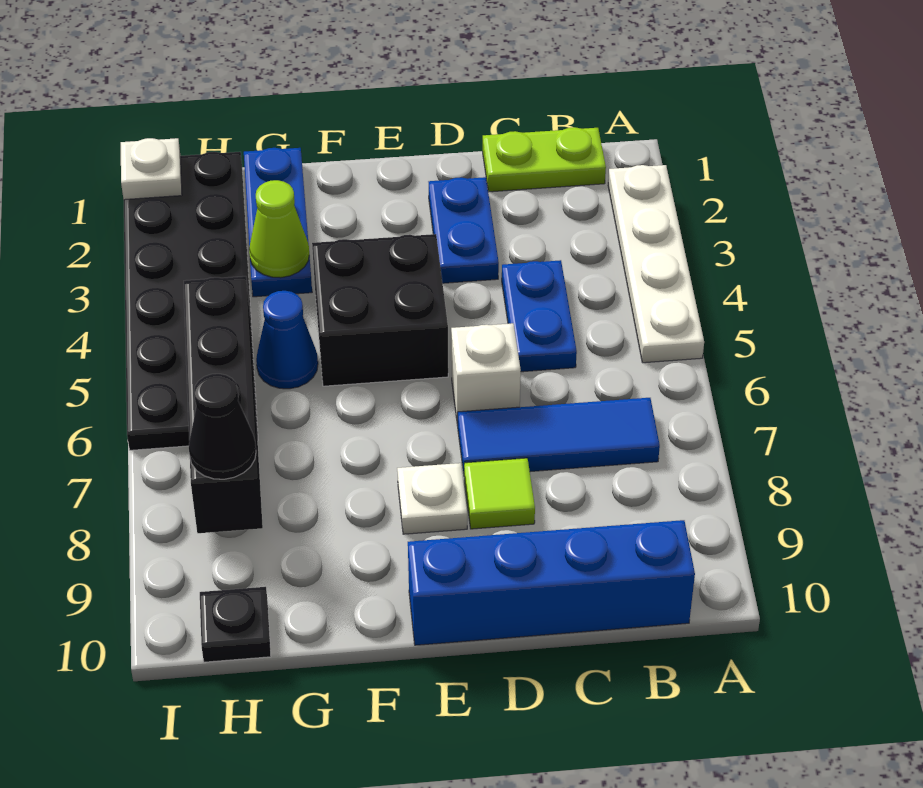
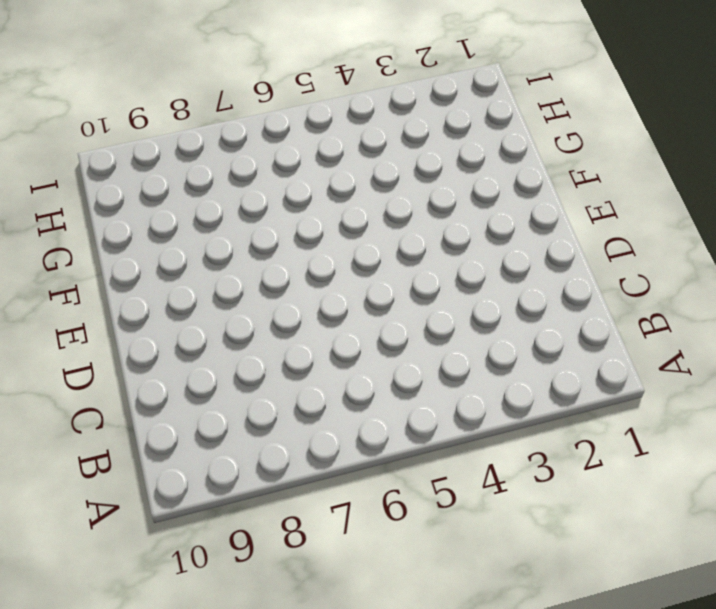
none -> white 1x4 plate [608,165,704,363]
none -> lime 1x2 plate [483,127,606,192]
none -> blue 1x3 tile [458,398,660,474]

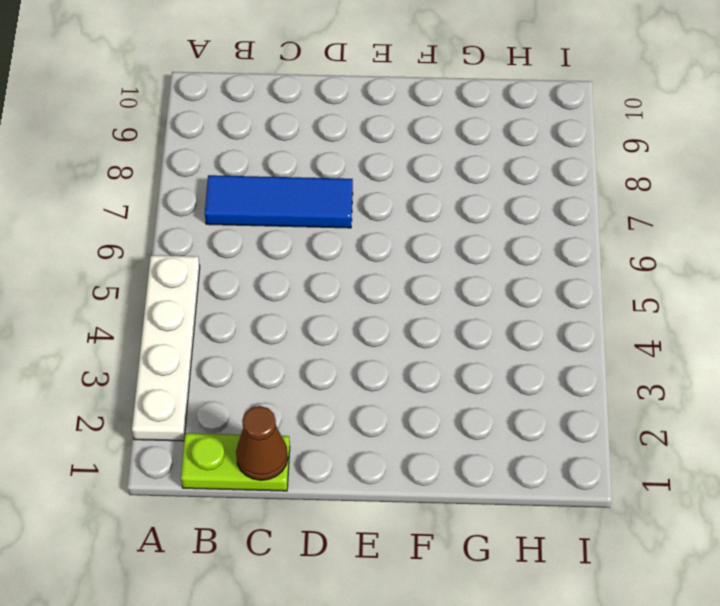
brown 1x1 cone [236,406,288,480] -> none
none -> blue 1x4 brick [408,520,695,645]
none -> blue 1x2 plate [502,260,577,372]
none -> blue 1x2 plate [429,177,499,283]

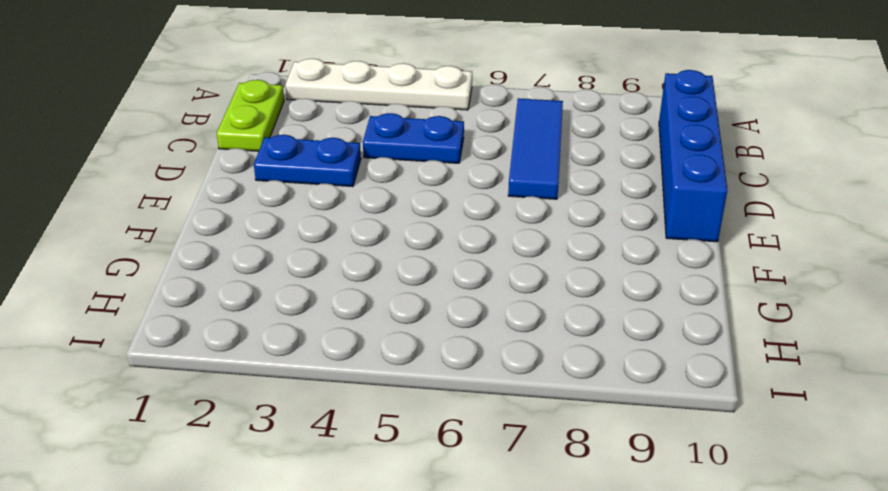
none -> white 1x1 brick [451,323,521,426]
none -> lime 1x1 tile [464,458,535,529]
none -> black 2x2 brick [312,234,448,386]

